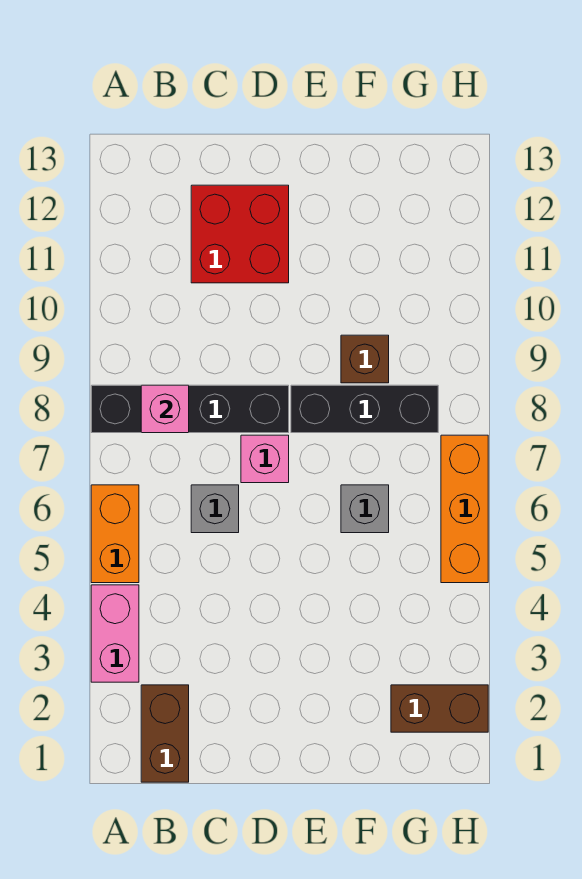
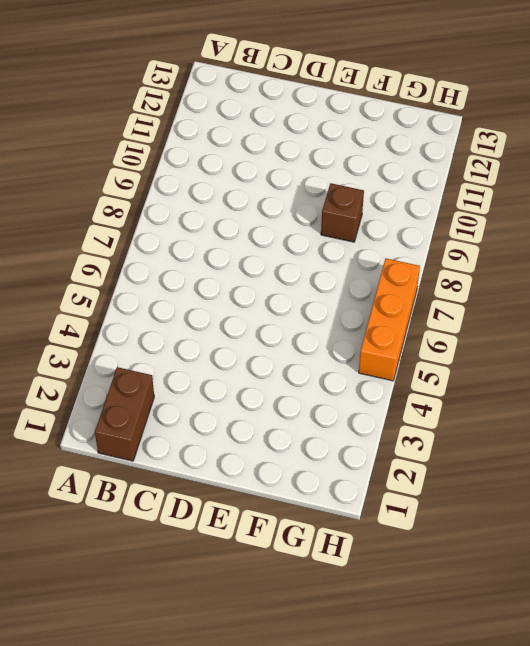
none -> pink 1x2 brick [91,585,139,682]
none -> orange 1x2 brick [91,485,139,583]
none -> black 1x4 brick [91,385,289,433]

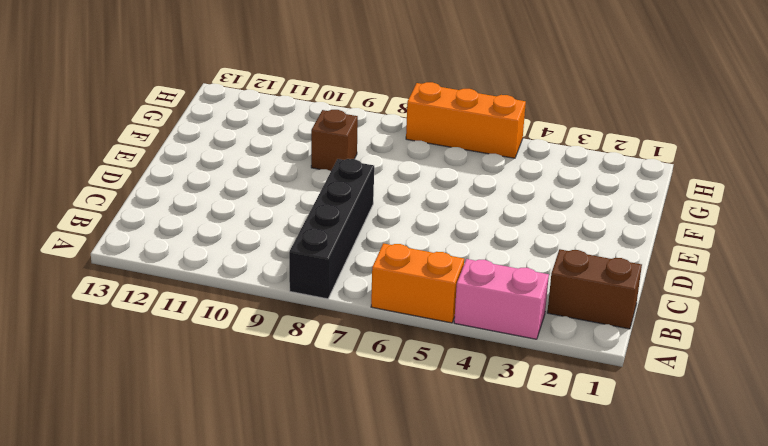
none -> grey 1x1 brick [191,485,239,533]
none -> red 2x2 brick [191,185,289,283]
none -> pink 1x1 brick [241,435,289,483]

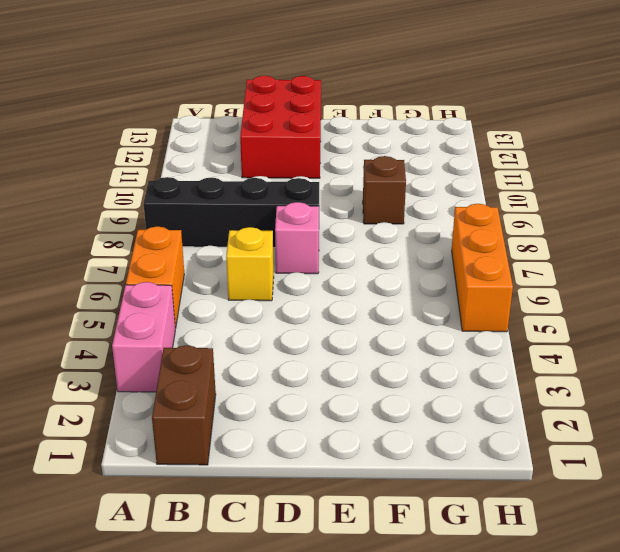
yellow 1x1 brick [226,227,274,301] -> grey 1x1 brick [191,485,239,533]
red 2x3 brick [240,76,321,178] -> red 2x2 brick [191,185,289,283]
none -> black 1x3 brick [291,385,438,433]
none -> grey 1x1 brick [341,485,389,533]
none -> brown 1x2 brick [391,685,488,732]

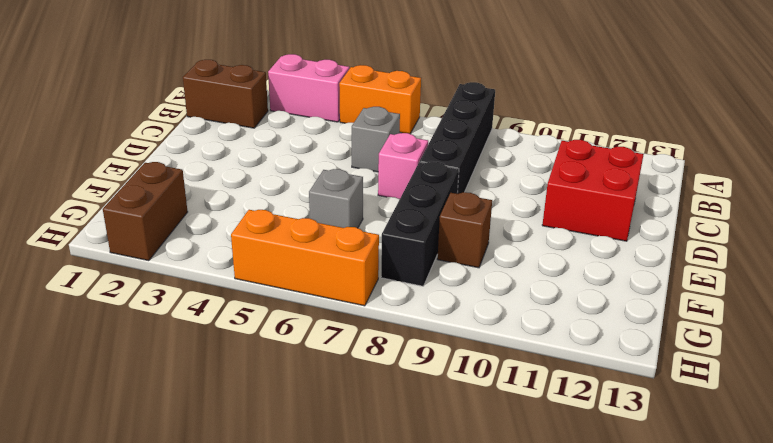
none -> pink 1x1 brick [141,385,189,433]

